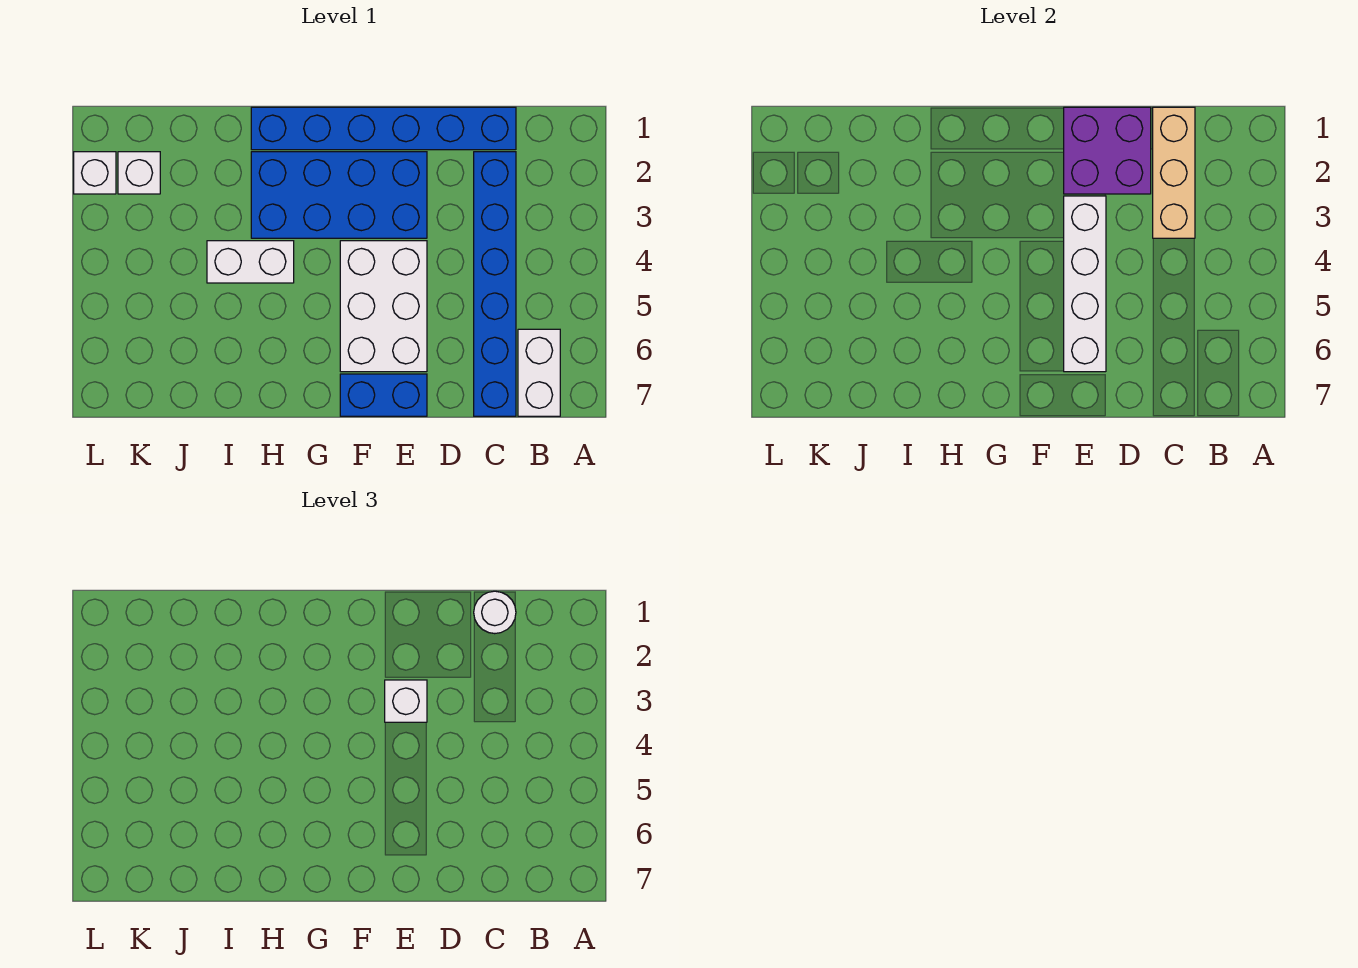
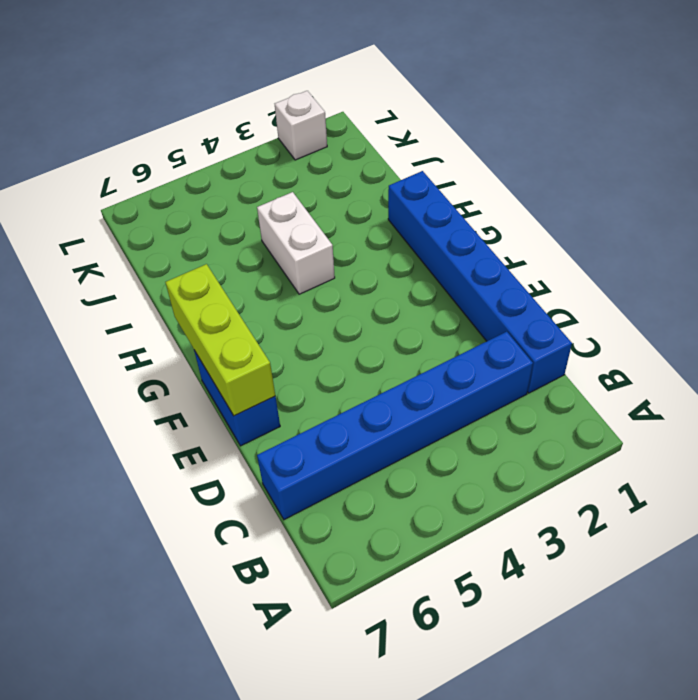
lime 1x3 brick [165,264,275,416] -> none
none -> white 1x2 brick [518,329,560,416]
none -> blue 2x4 brick [251,152,427,238]
none -> white 2x3 brick [340,241,427,372]

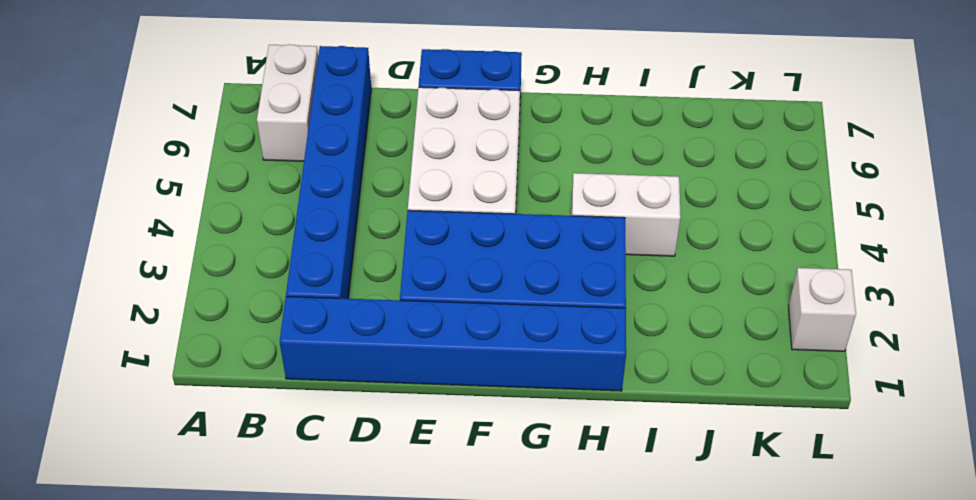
none -> white 1x1 brick [118,152,160,194]
none -> tan 1x3 brick [1153,107,1195,238]
none -> purple 2x2 brick [1064,107,1151,194]

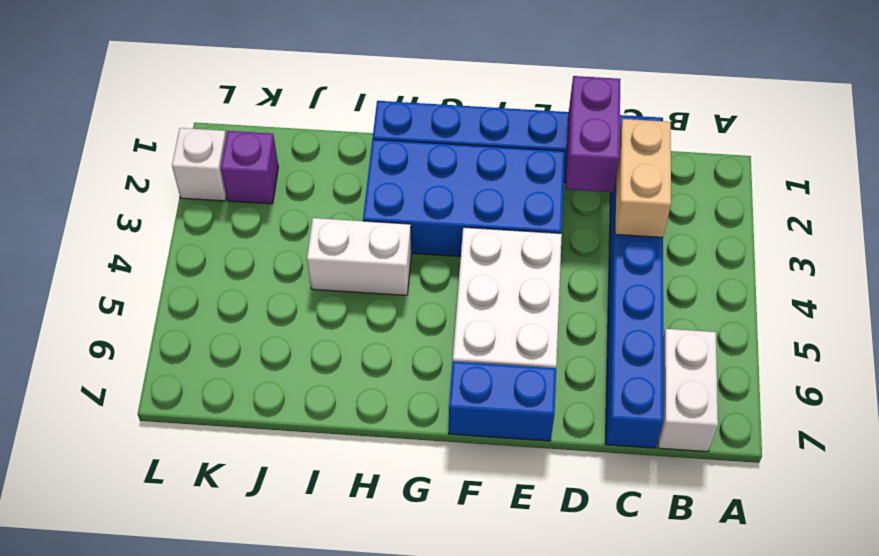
tan 1x2 brick [615,119,671,237] -> tan 1x3 brick [1153,107,1195,238]
purple 1x2 brick [566,76,621,192] -> purple 2x2 brick [1064,107,1151,194]
purple 1x1 brick [221,131,279,204] -> white 1x1 brick [118,152,160,194]
none -> white 1x4 brick [1064,196,1106,372]
none -> white 1x1 round brick [474,591,516,634]
none -> white 1x1 brick [385,680,427,722]

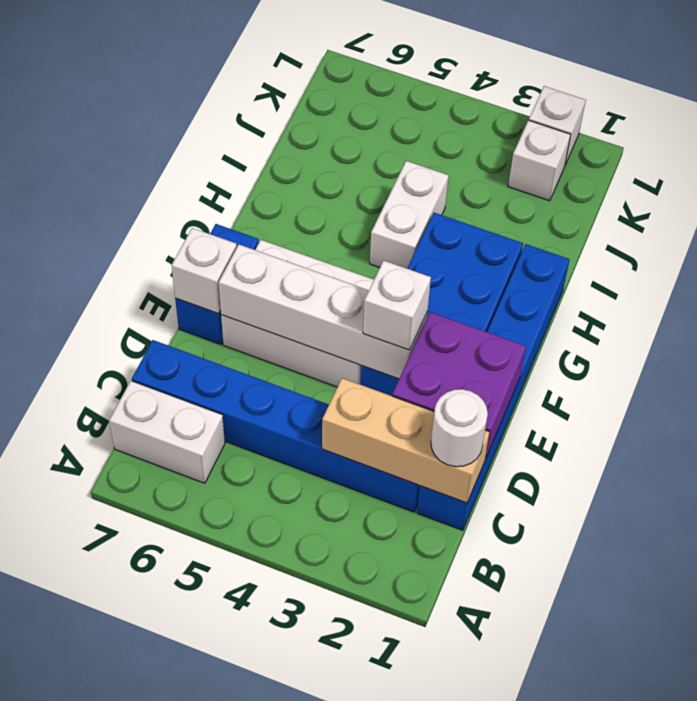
white 1x1 brick [172,228,237,314] -> none

